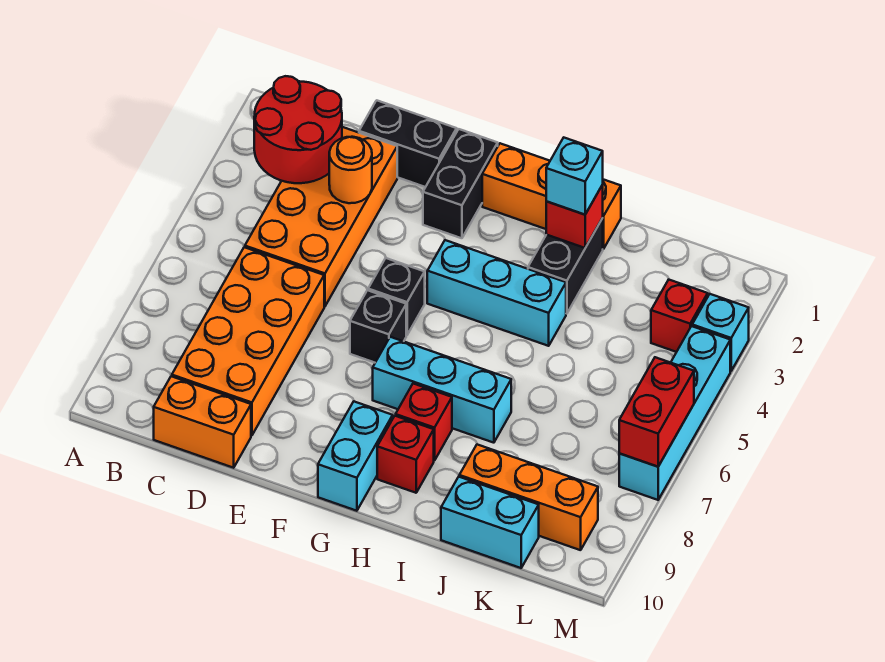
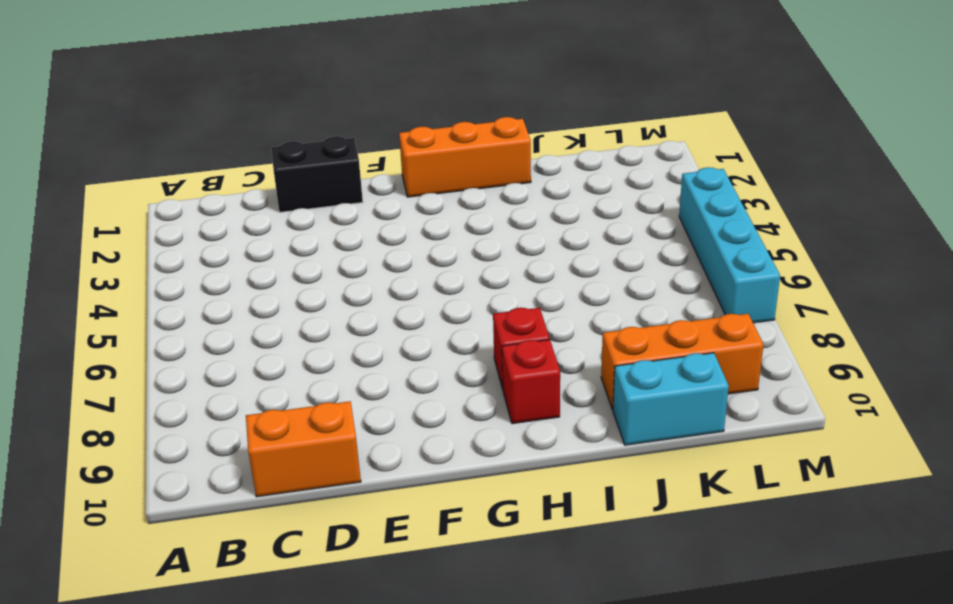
none -> orange 2x4 brick [245,127,397,306]
none -> orange 2x4 brick [172,247,324,435]
none -> black 1x2 brick [423,129,498,238]

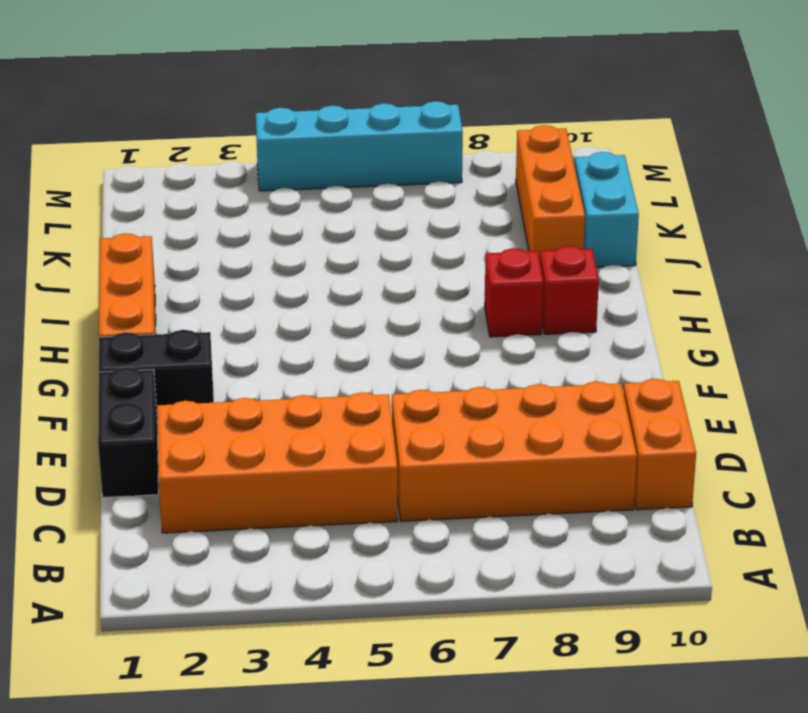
none -> black 1x1 brick [368,258,425,335]
none -> black 1x1 brick [350,290,406,363]
none -> cyan 1x3 brick [427,240,566,346]

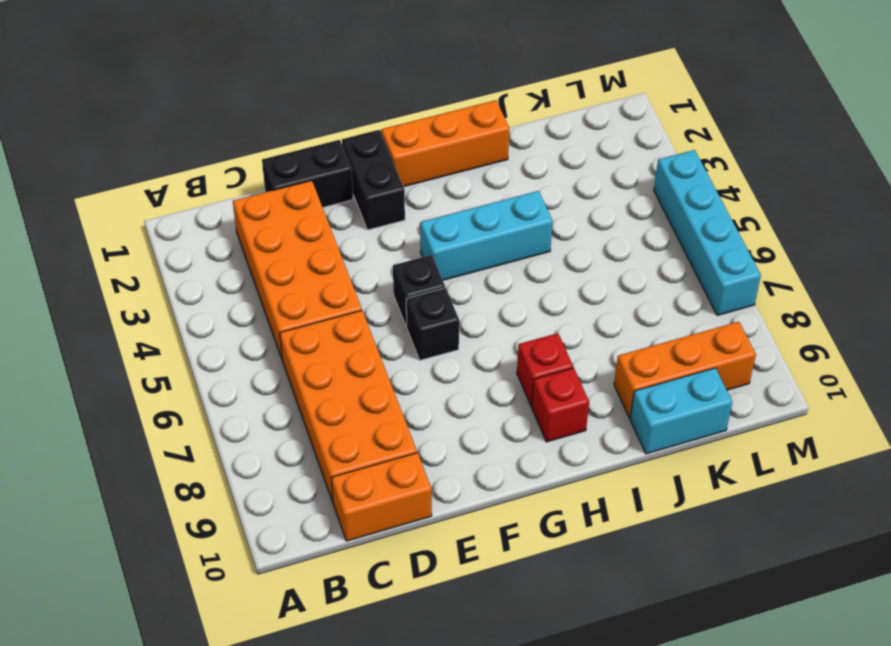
none -> cyan 1x3 brick [373,337,511,443]
none -> cyan 1x2 brick [318,402,393,511]
none -> black 1x2 brick [528,218,603,314]

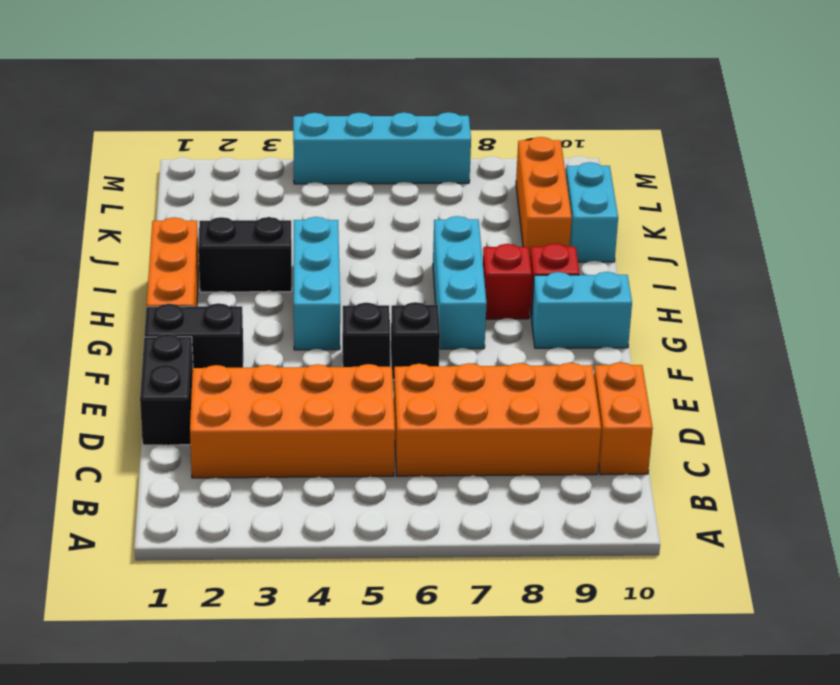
none -> red 1x1 brick [651,280,708,352]
none -> cyan 1x1 brick [692,294,749,371]
none -> red 2x2 round brick [254,76,342,183]

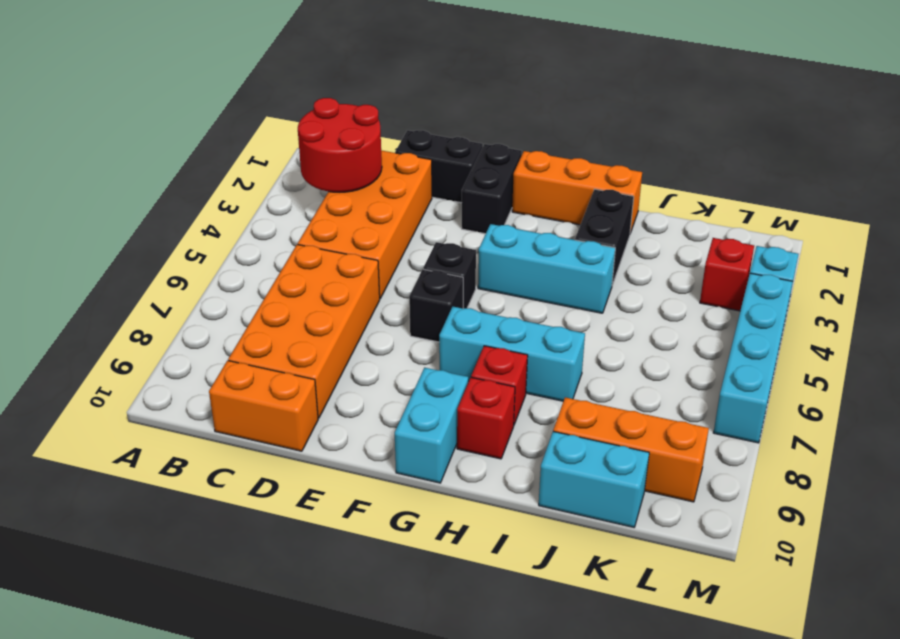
none -> orange 1x1 round brick [329,137,372,203]
none -> red 1x1 brick [546,185,603,248]
none -> red 1x2 brick [619,357,694,467]

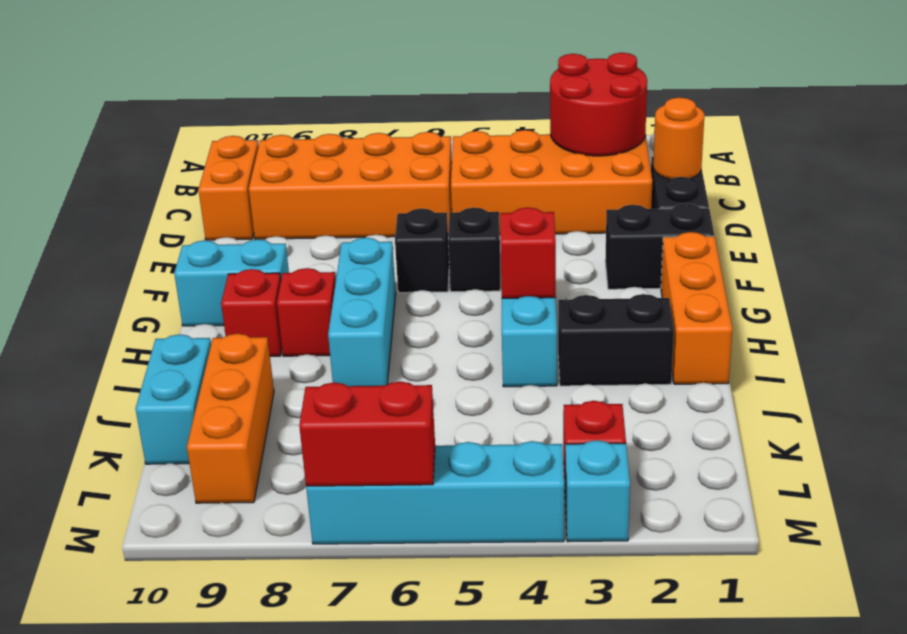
orange 1x1 round brick [653,97,704,179] -> orange 1x1 round brick moved to [329,137,372,203]
red 1x1 brick [500,207,556,298] -> red 1x1 brick moved to [546,185,603,248]
none -> cyan 1x1 brick [546,138,603,215]

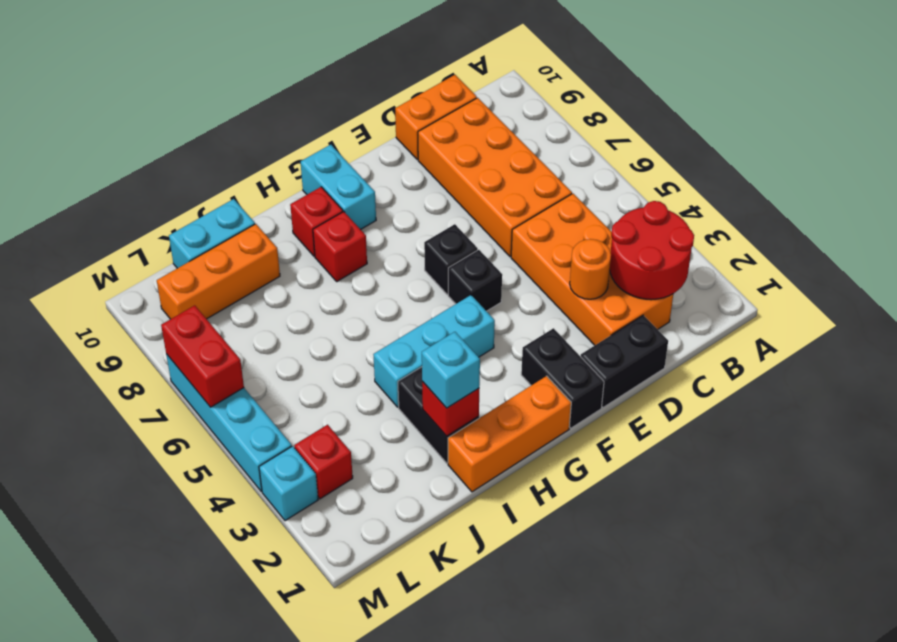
none -> cyan 1x3 brick [373,337,511,443]

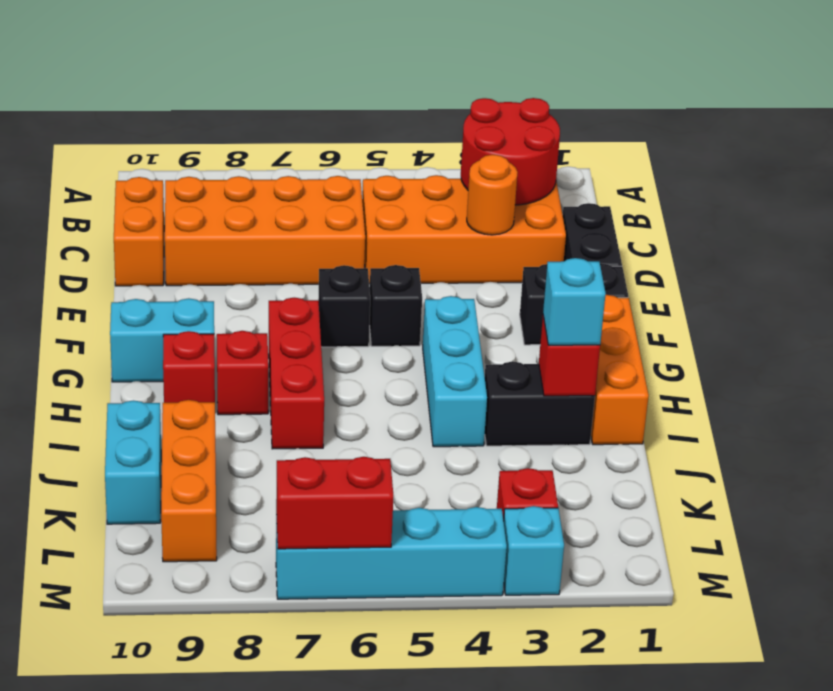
red 1x3 brick [269,298,324,449] -> cyan 1x3 brick [373,337,511,443]

